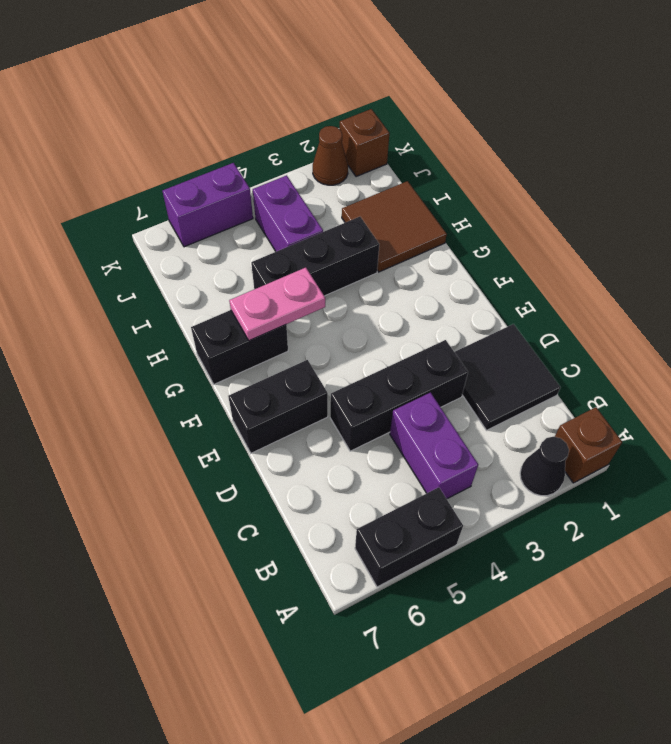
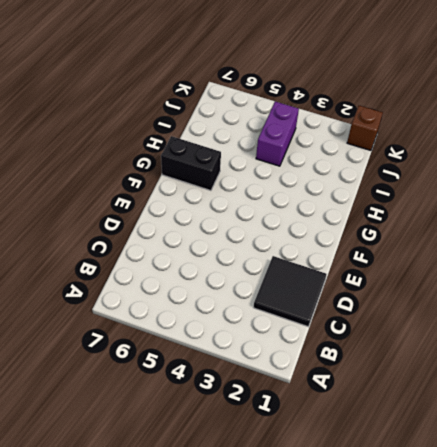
none -> brown 1x1 brick [555,407,622,483]
none -> black 1x1 cone [520,437,569,496]
none -> black 1x2 brick [355,487,463,587]

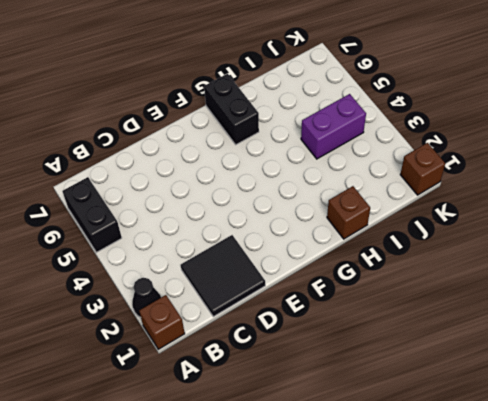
brown 1x1 brick [327,186,370,239] -> brown 2x2 tile [342,181,447,272]
none -> purple 1x2 brick [390,393,478,499]
none -> black 1x3 brick [330,340,468,451]
none -> black 1x2 brick [228,360,328,453]

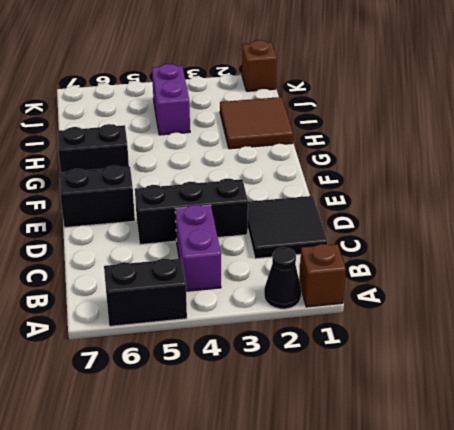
none -> black 1x3 brick [251,217,379,296]
none -> brown 1x1 cone [313,126,348,185]
none -> purple 1x2 brick [163,163,253,247]

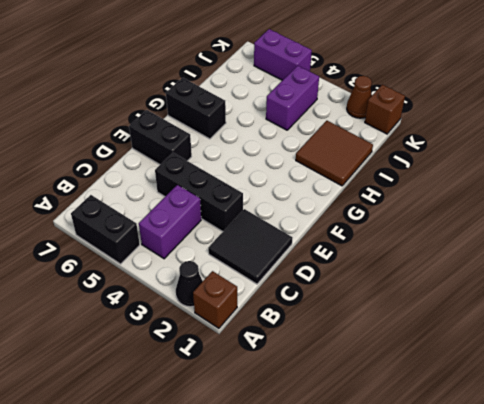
none -> black 1x3 brick [251,217,379,296]
none -> pink 1x2 plate [229,268,325,341]

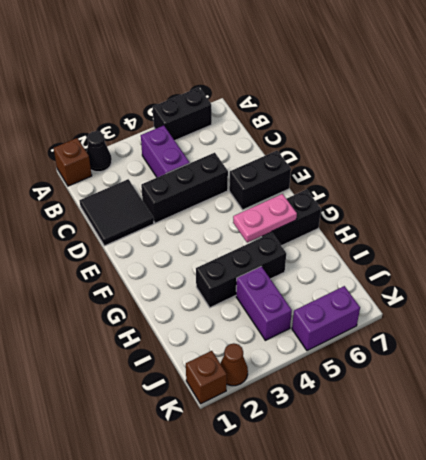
none -> brown 2x2 tile [342,181,447,272]

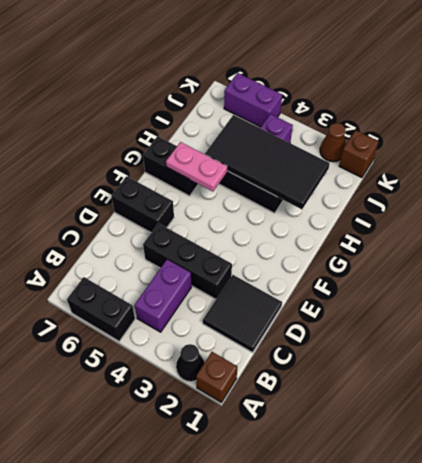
black 2x4 tile [205,115,330,209] -> none
none -> brown 2x2 tile [342,181,447,272]

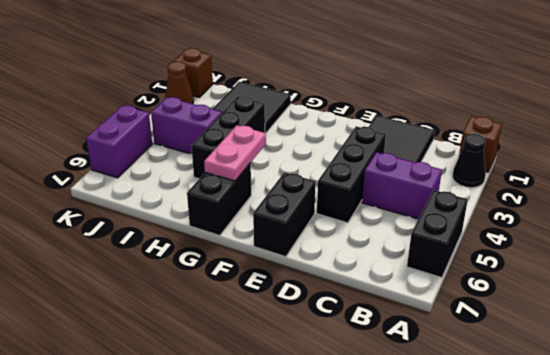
black 2x2 tile [213,82,291,133] -> brown 2x2 tile [342,181,447,272]

